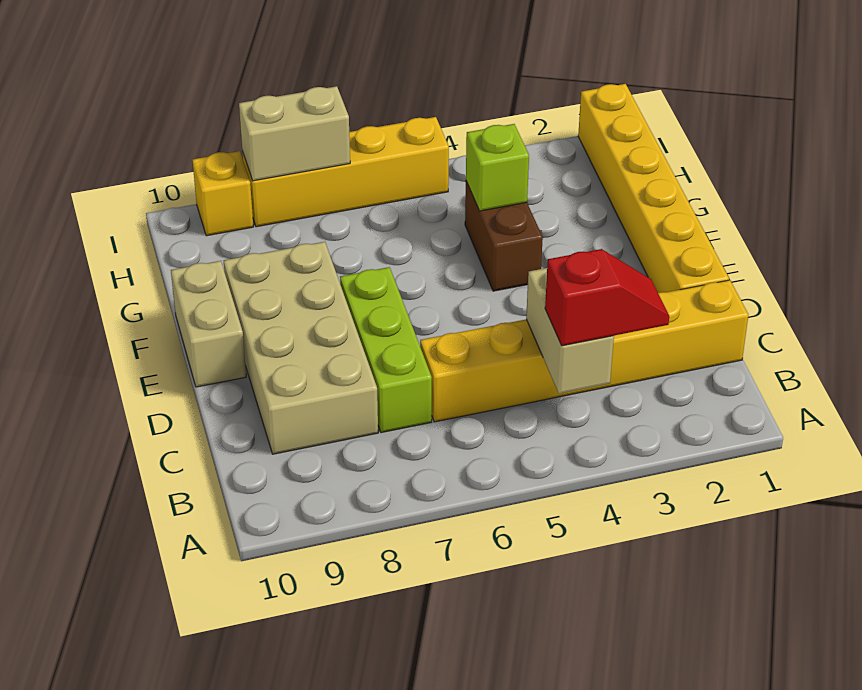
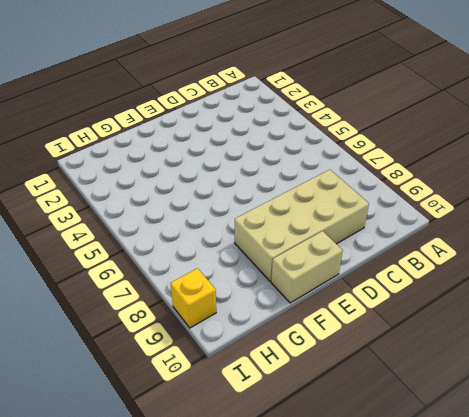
none -> yellow 1x6 brick [420,280,748,422]
none -> lime 1x3 brick [340,267,432,433]
none -> yellow 1x6 brick [578,84,729,293]

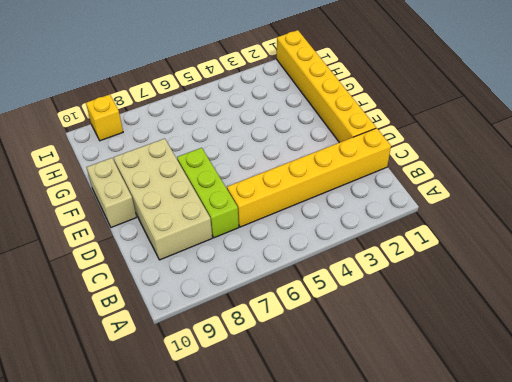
none -> brown 1x2 brick [465,181,543,291]
none -> yellow 1x4 brick [242,117,449,227]
none -> tan 1x2 brick [526,268,614,394]

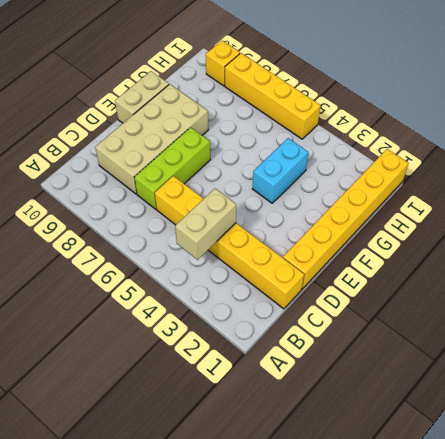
cyan 1x2 brick [252,138,308,203] -> brown 1x2 brick [465,181,543,291]
none -> lime 1x1 brick [466,124,529,211]
none -> tan 1x2 brick [239,86,350,181]
none -> red 1x2 slope [545,249,669,346]

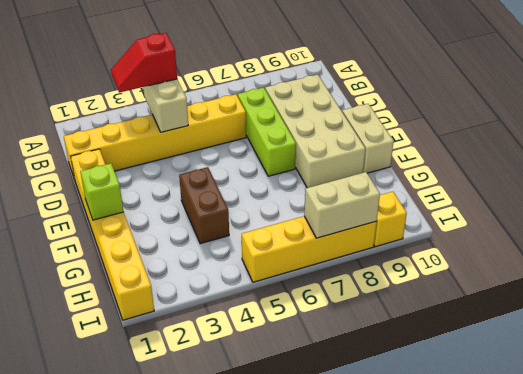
lime 1x1 brick [80,163,123,220] -> lime 1x1 brick moved to [466,124,529,211]

